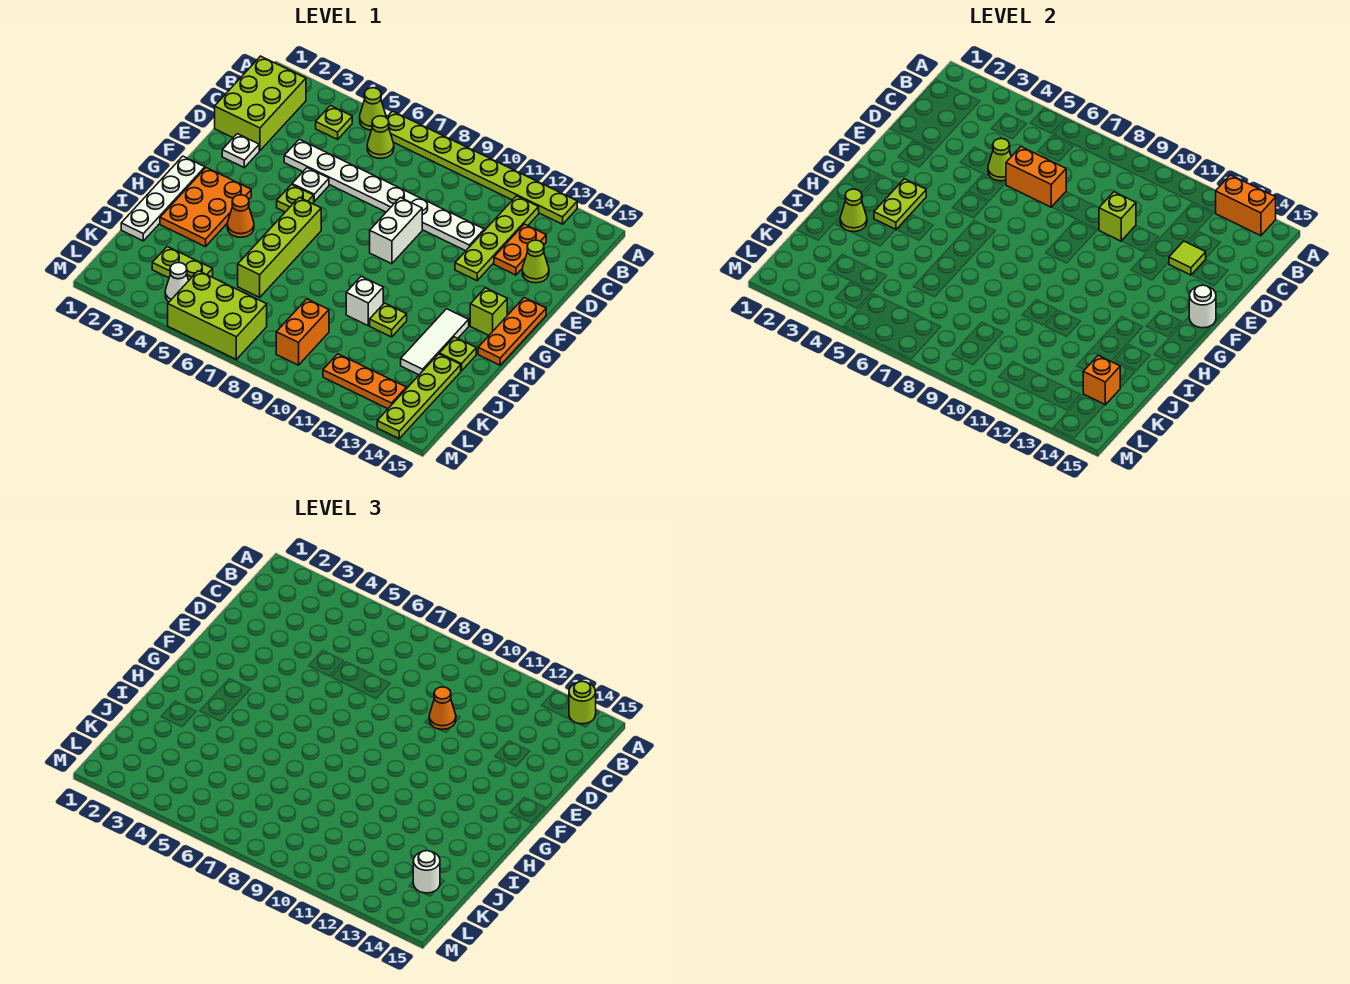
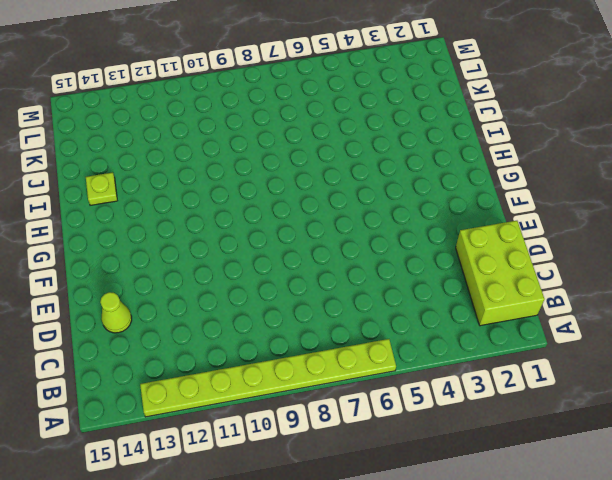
none -> lime 1x1 cone [360,88,386,130]
none -> lime 1x1 plate [316,106,352,139]
none -> lime 1x1 cone [367,116,394,159]
none -> lime 1x4 plate [455,196,539,281]

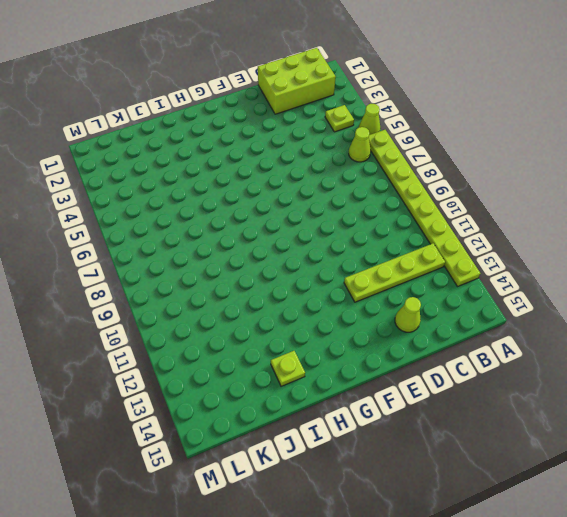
none -> orange 1x2 plate [494,224,546,275]
none -> white 1x8 plate [284,139,484,251]
none -> white 1x1 plate [222,134,259,168]
none -> white 1x1 plate [292,168,329,201]

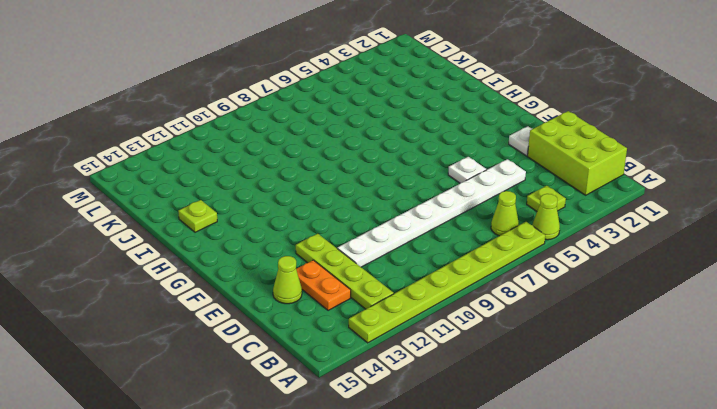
none -> white 1x2 brick [370,198,422,264]
none -> lime 1x1 plate [277,185,314,212]
none -> orange 1x3 plate [478,298,546,365]
none -> white 1x4 plate [121,156,205,241]

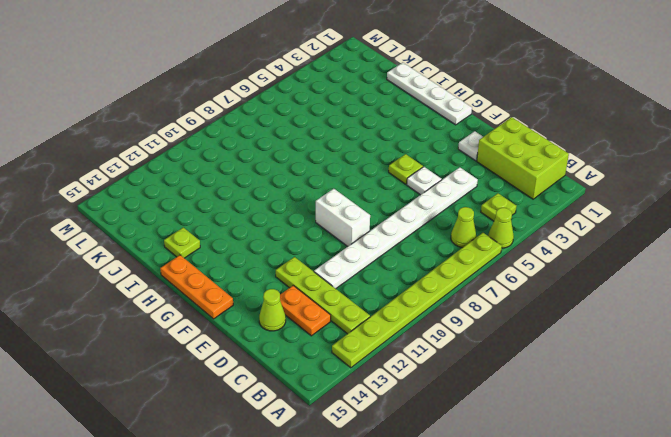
none -> orange 2x3 plate [160,168,251,247]
none -> lime 1x4 brick [238,197,321,297]
none -> lime 1x1 brick [470,288,507,335]
none -> orange 1x1 cone [227,195,254,237]

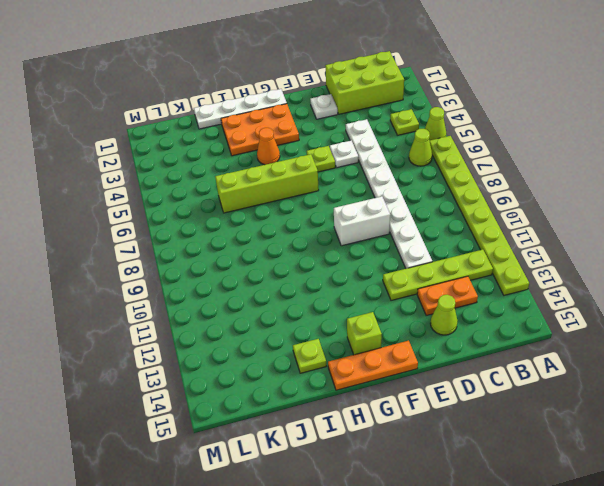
none -> white 1x3 tile [401,309,469,375]
none -> white 1x1 brick [346,276,383,326]
none -> lime 1x1 plate [370,303,407,337]
none -> lime 1x4 plate [377,354,461,438]

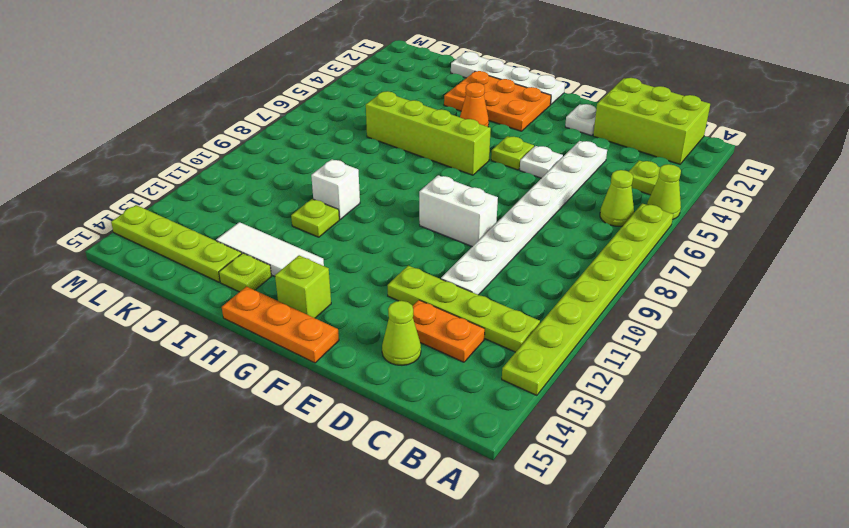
none -> lime 1x2 plate [152,247,213,280]
none -> orange 1x2 brick [276,299,329,365]
none -> white 1x1 cone [165,263,189,302]
none -> lime 2x3 brick [168,271,267,359]

